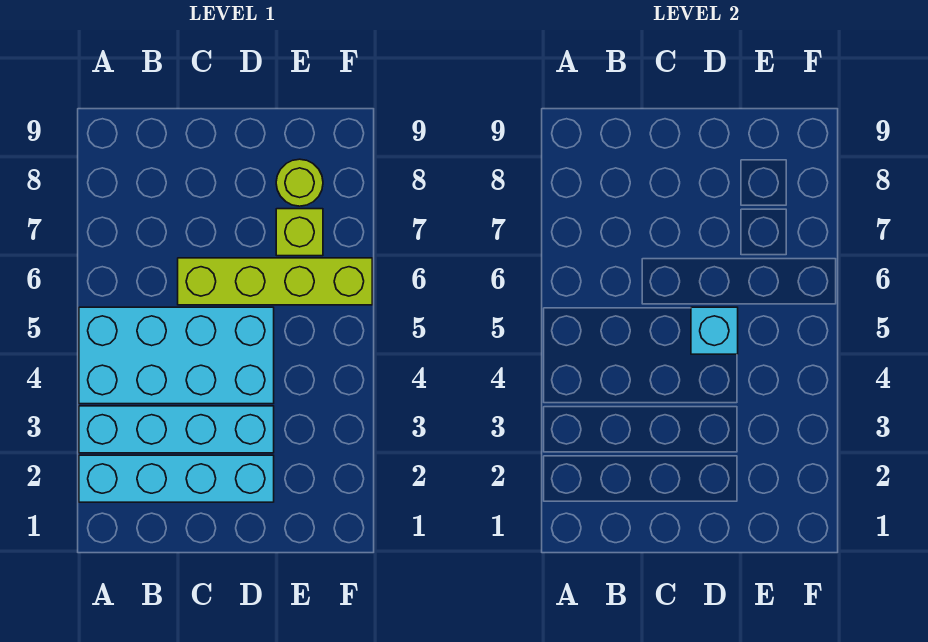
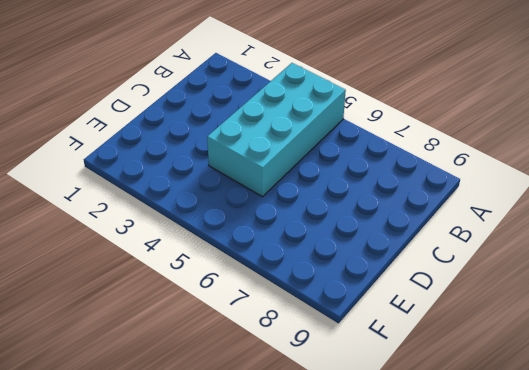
none -> cyan 1x4 brick [79,455,274,502]
none -> cyan 1x4 brick [79,406,274,453]

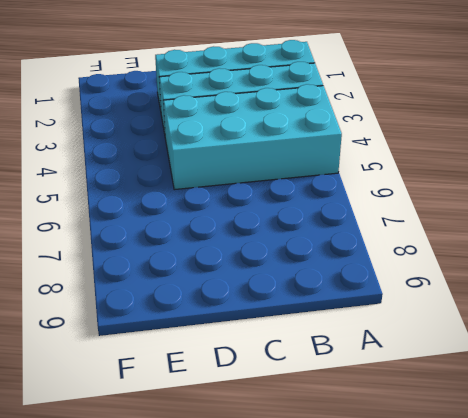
none -> lime 1x4 brick [178,258,372,305]
none -> lime 1x1 brick [276,209,323,256]

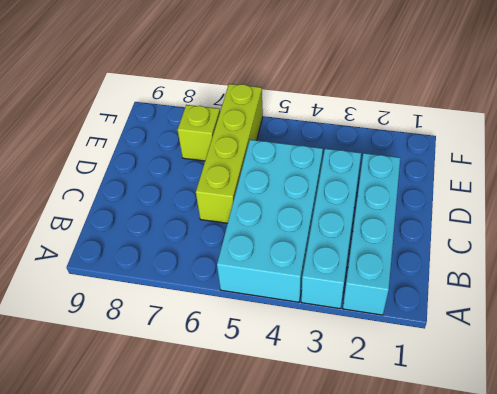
none -> lime 1x1 round brick [276,159,323,206]
none -> cyan 1x1 brick [691,307,738,354]

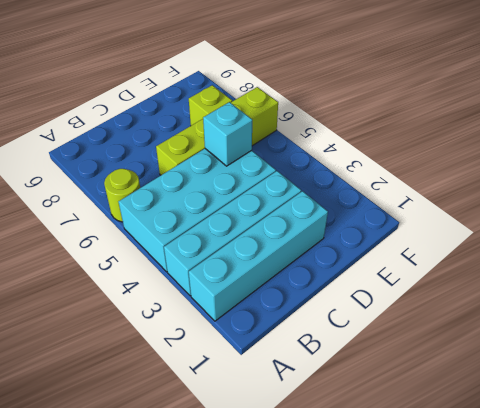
lime 1x1 round brick [104,169,140,222] -> lime 1x1 round brick moved to [276,159,323,206]

